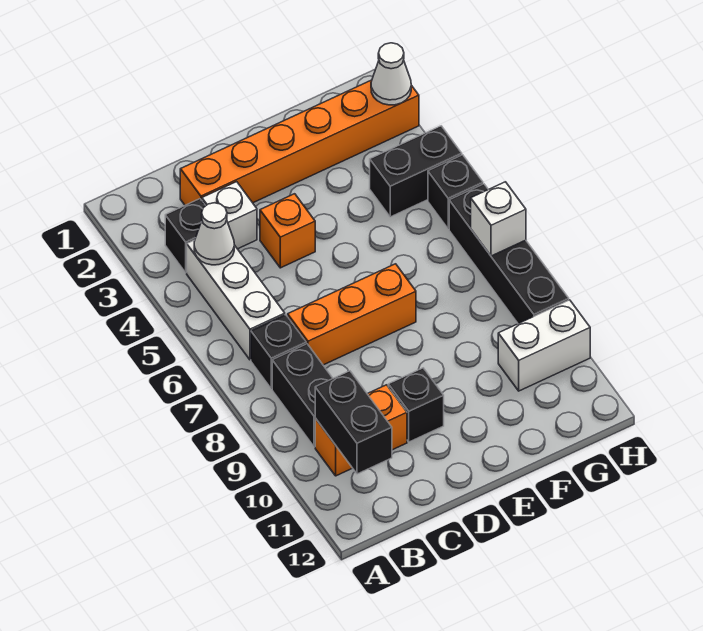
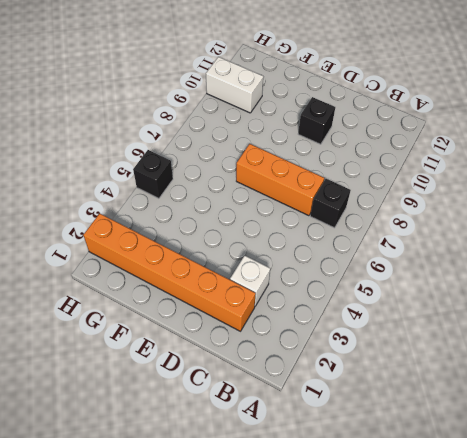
none -> black 1x1 brick [165,199,205,273]
none -> white 1x3 brick [187,240,285,360]
none -> black 1x2 brick [272,344,333,447]

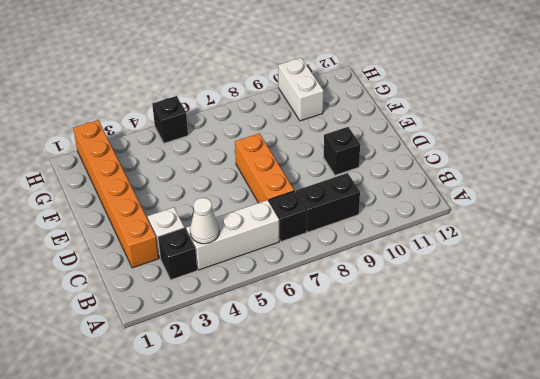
none -> orange 1x2 brick [315,385,407,476]
none -> orange 1x1 brick [260,194,315,268]
none -> black 1x2 brick [370,126,462,217]

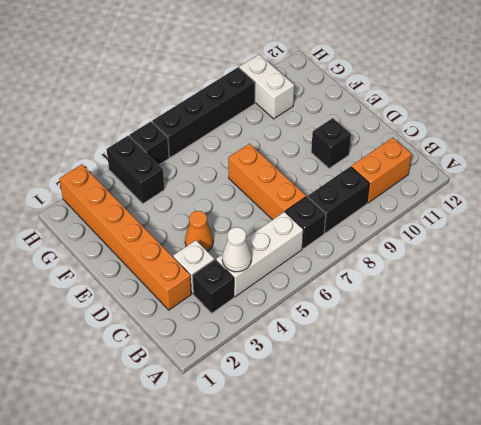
orange 1x2 brick [351,138,412,203] -> orange 1x2 brick turned to [315,385,407,476]
orange 1x1 cone [185,211,213,251] -> orange 1x1 brick [260,194,315,268]
none -> black 1x2 brick [315,371,392,474]
none -> white 1x1 cone [371,43,411,105]
none -> white 1x1 brick [471,182,526,256]

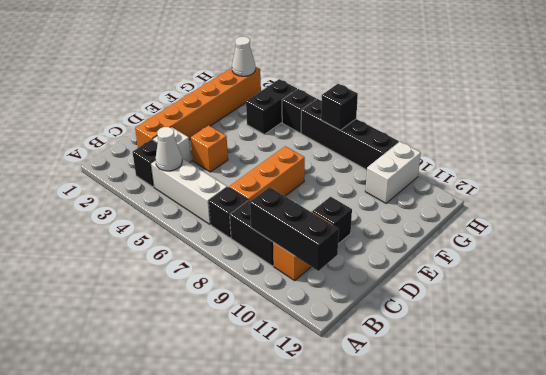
black 1x3 brick [250,187,339,271] -> black 1x2 brick [315,371,392,474]
black 1x1 brick [321,84,358,130] -> white 1x1 brick [471,182,526,256]

